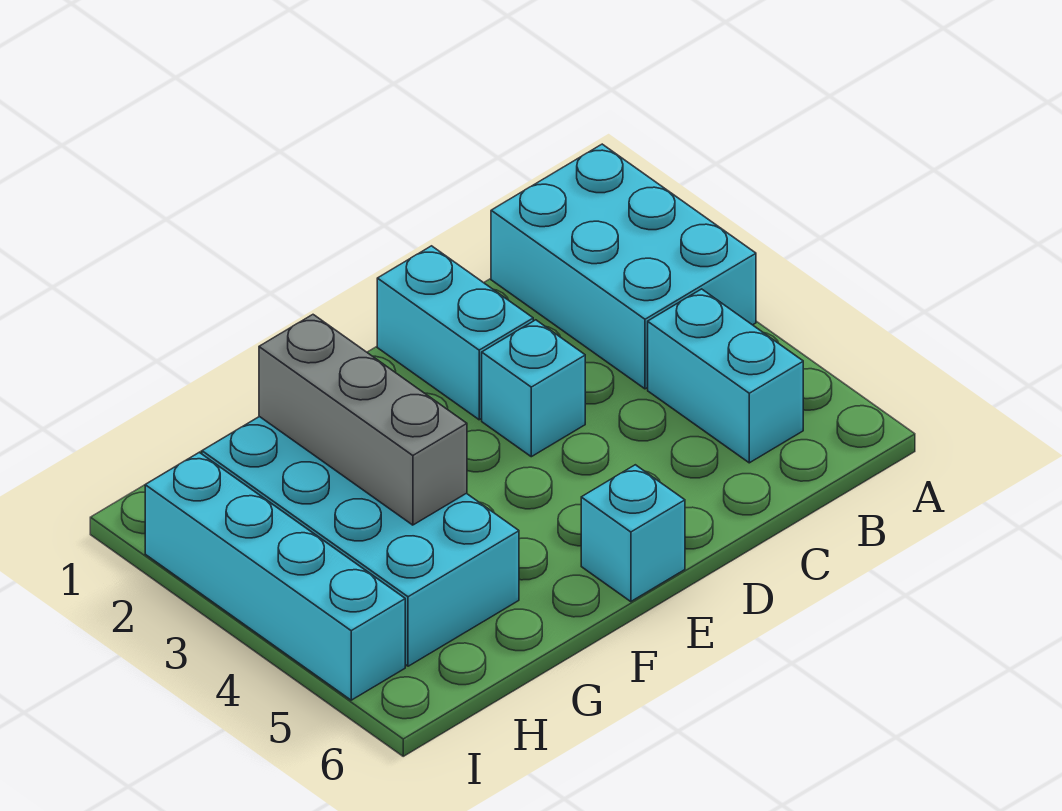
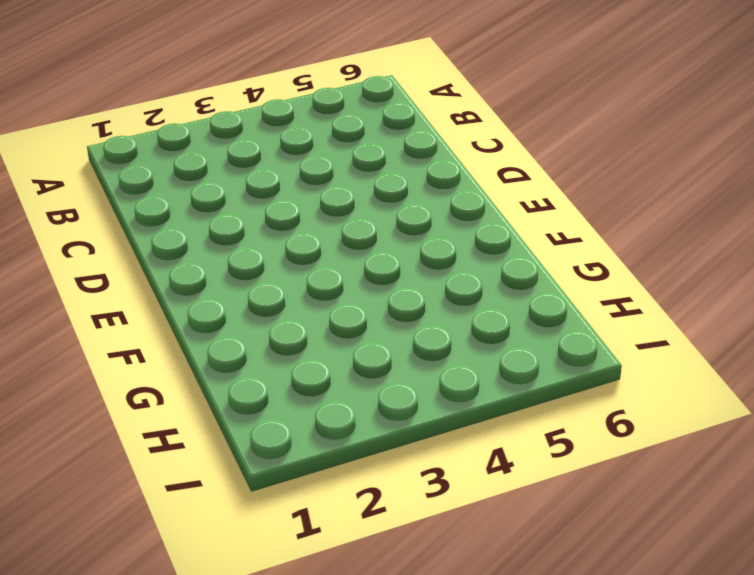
none -> cyan 2x3 brick [491,144,756,389]
none -> cyan 1x2 brick [648,289,803,463]

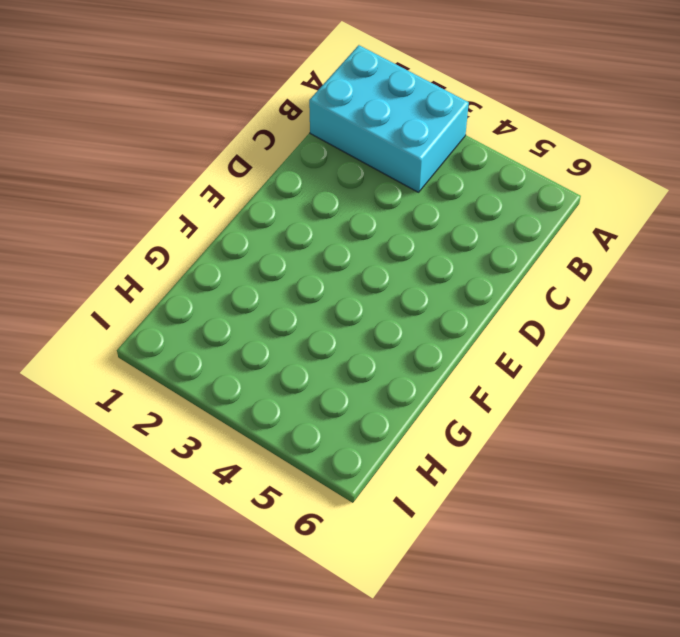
none -> cyan 1x2 brick [648,289,803,463]
none -> cyan 1x2 brick [377,246,533,420]

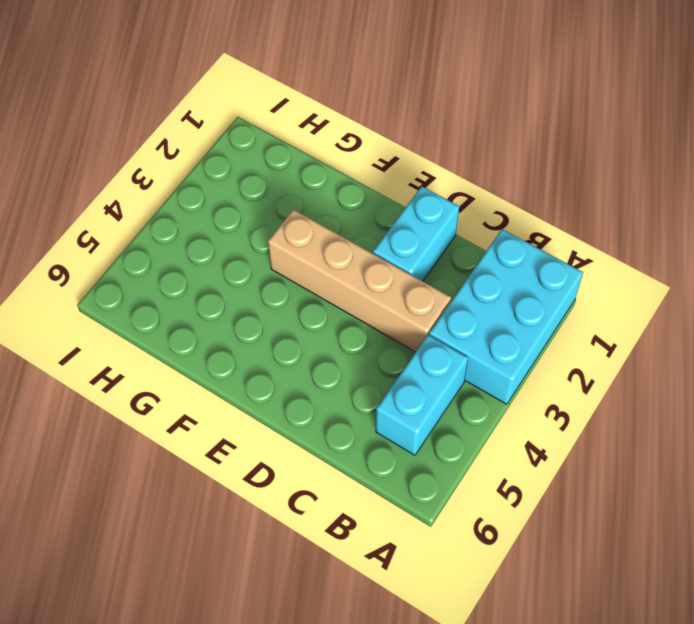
tan 1x4 brick [268,209,451,352] -> cyan 1x1 brick [482,320,585,457]
none -> cyan 1x1 brick [581,465,685,602]
none -> cyan 2x4 brick [202,417,519,666]

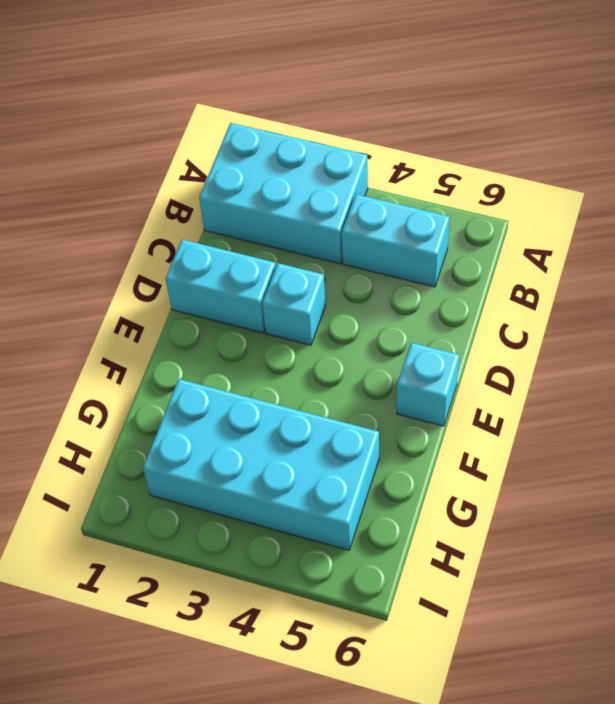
none -> cyan 1x4 brick [145,452,405,700]
none -> grey 1x3 brick [259,315,467,525]

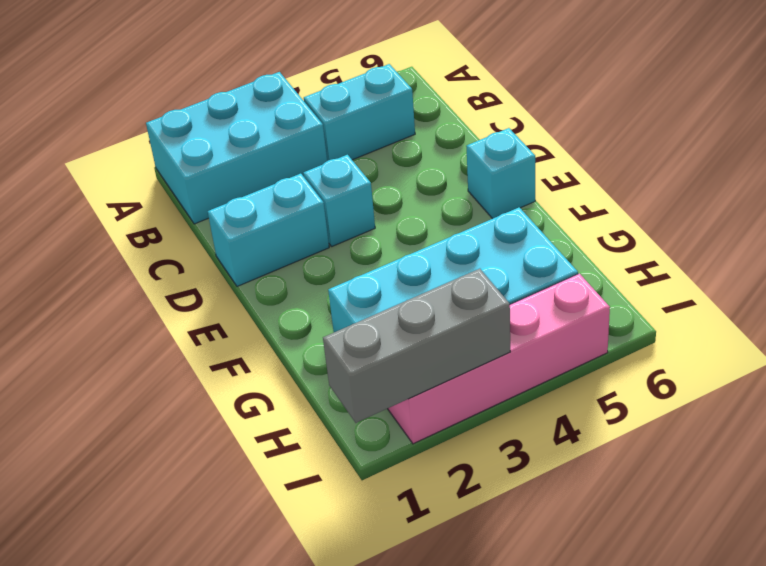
grey 1x3 brick [323,269,510,423] -> grey 1x3 brick moved to [259,315,467,525]
pink 1x4 brick [388,273,610,444] -> cyan 1x4 brick [145,452,405,700]

